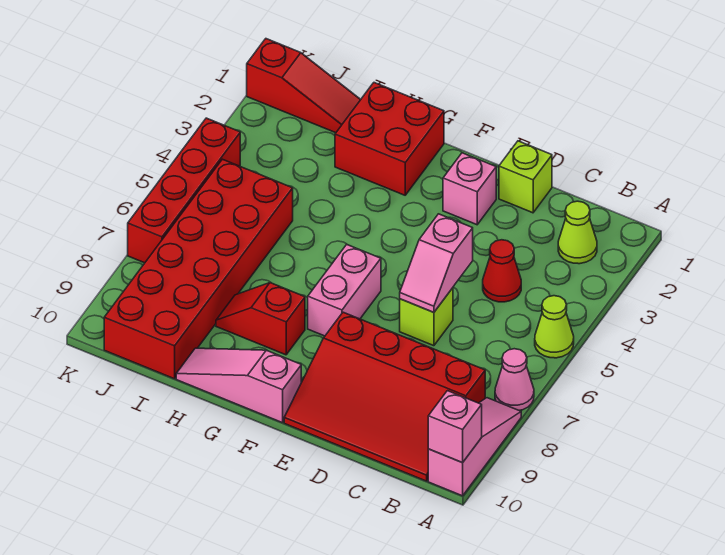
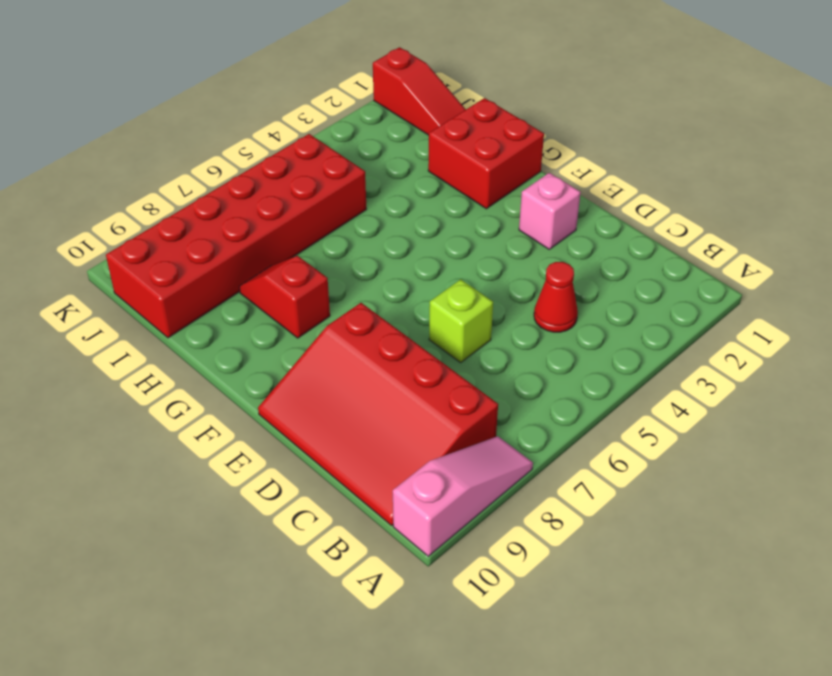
none -> lime 1x1 cone [535,296,574,358]
none -> pink 1x1 cone [495,349,534,411]
none -> lime 1x1 cone [558,201,597,264]

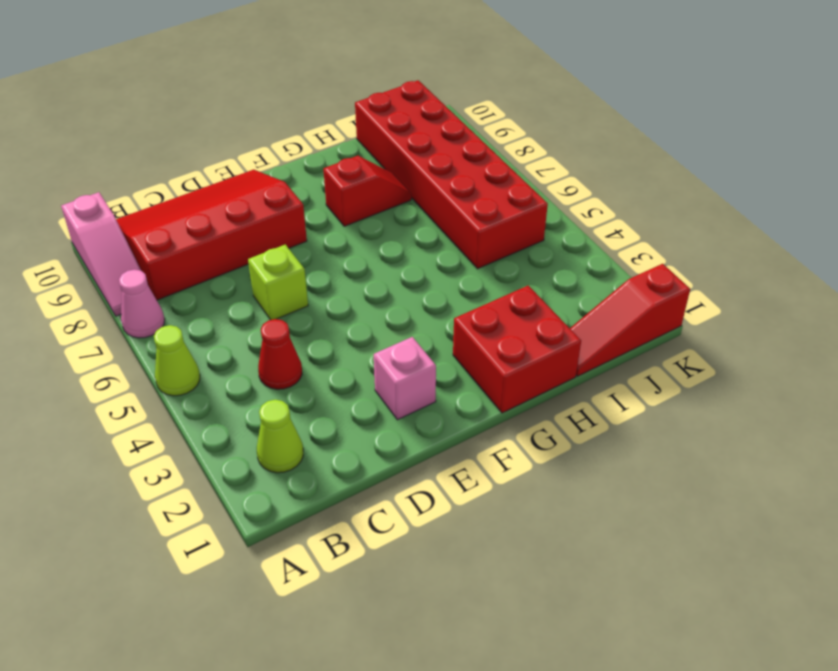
none -> lime 1x1 brick [499,141,552,213]
none -> pink 1x2 brick [308,244,381,336]
none -> pink 1x3 slope [176,348,301,423]

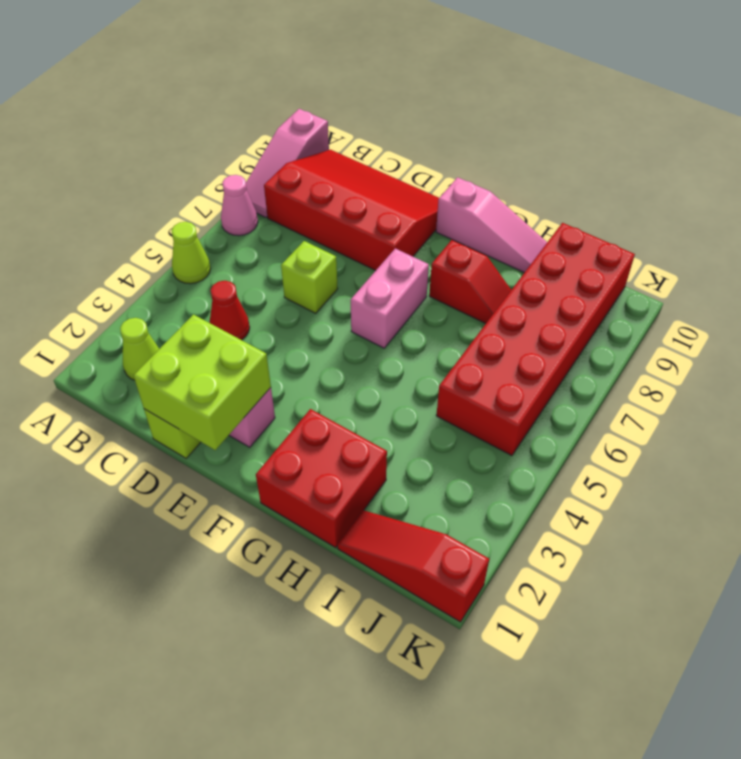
lime 2x2 brick [133,315,271,450] -> none
none -> red 1x4 brick [128,118,240,263]
none -> pink 1x1 brick [428,391,482,463]
none -> pink 1x2 slope [400,214,473,312]

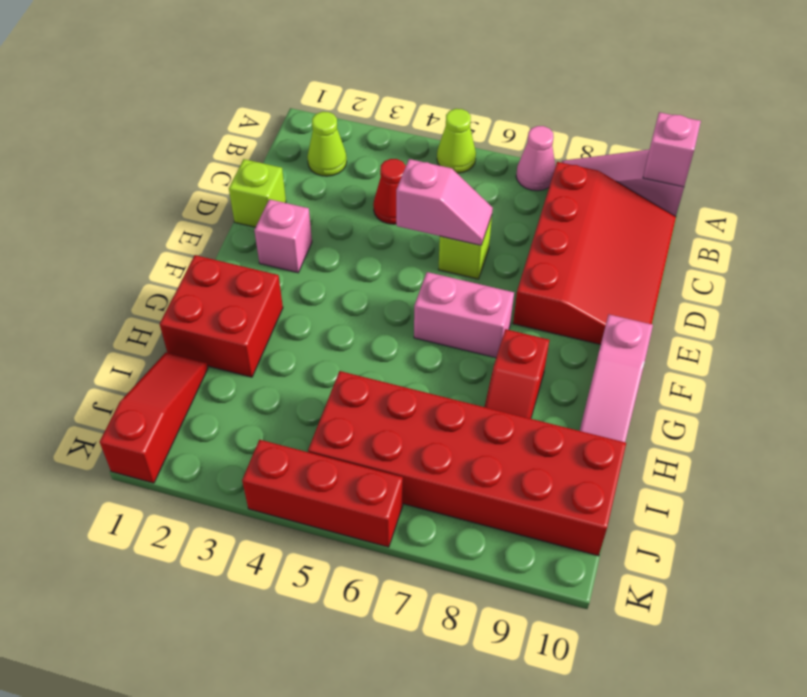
red 1x3 brick [242,440,403,547] -> red 1x4 brick [128,118,240,263]

